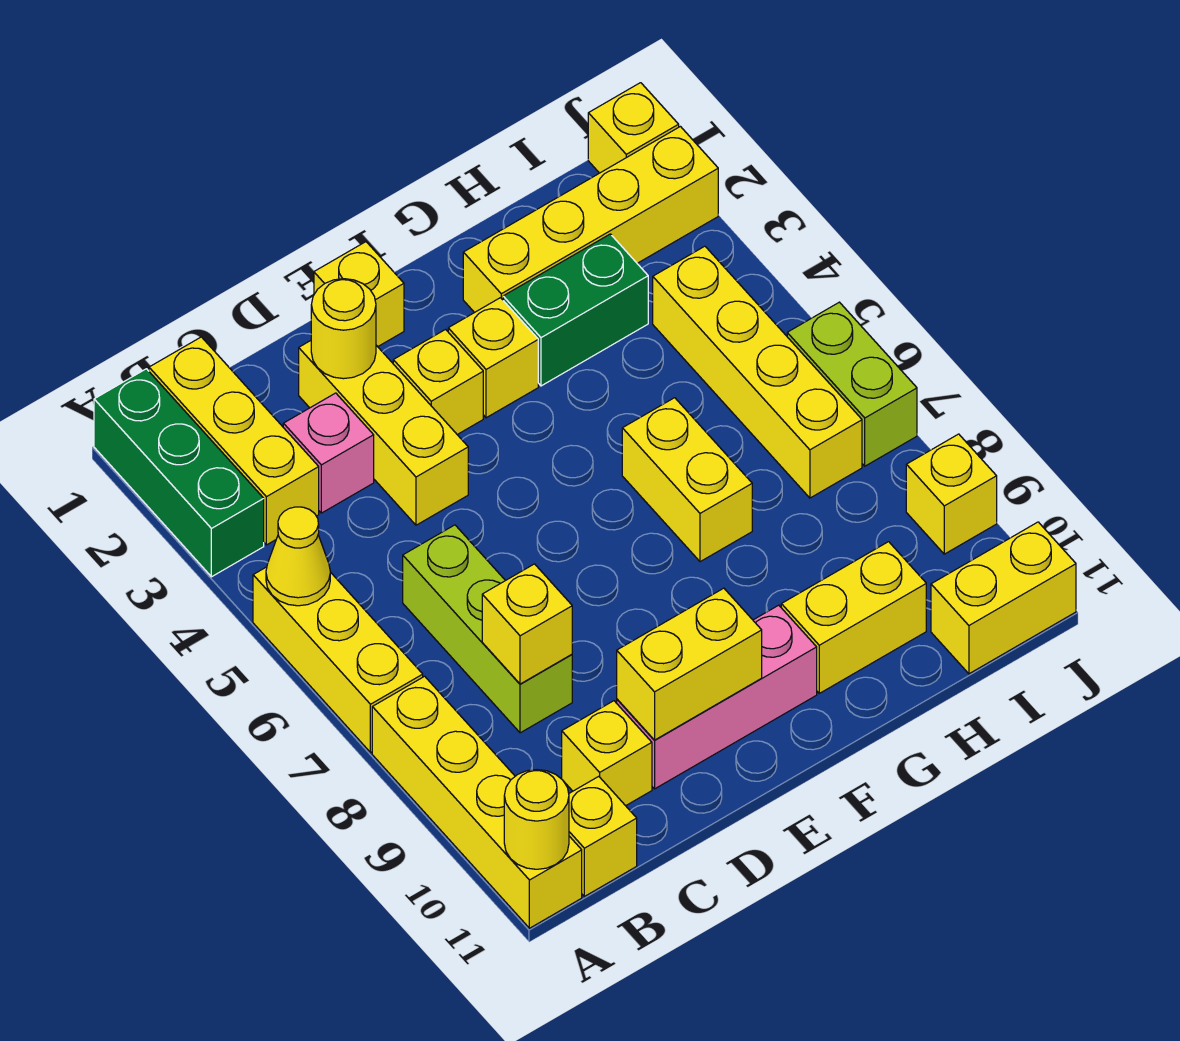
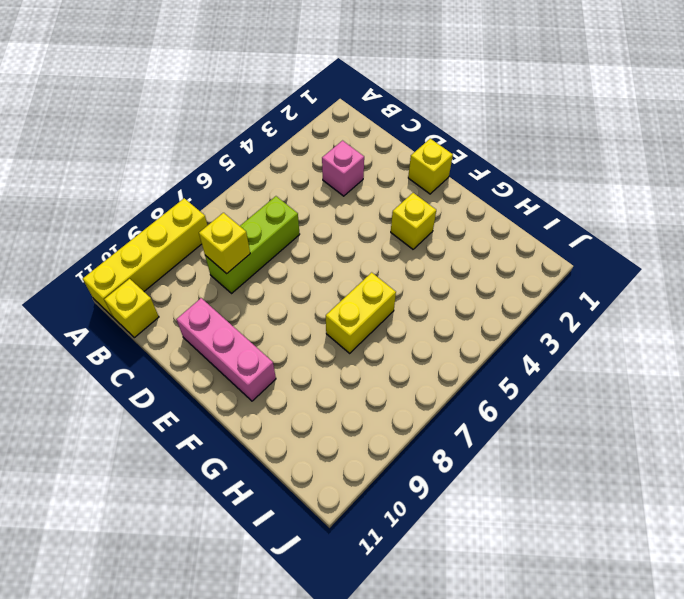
none -> green 1x3 brick [94,369,264,577]
none -> yellow 1x3 brick [253,567,423,753]
none -> yellow 1x3 brick [149,337,319,545]

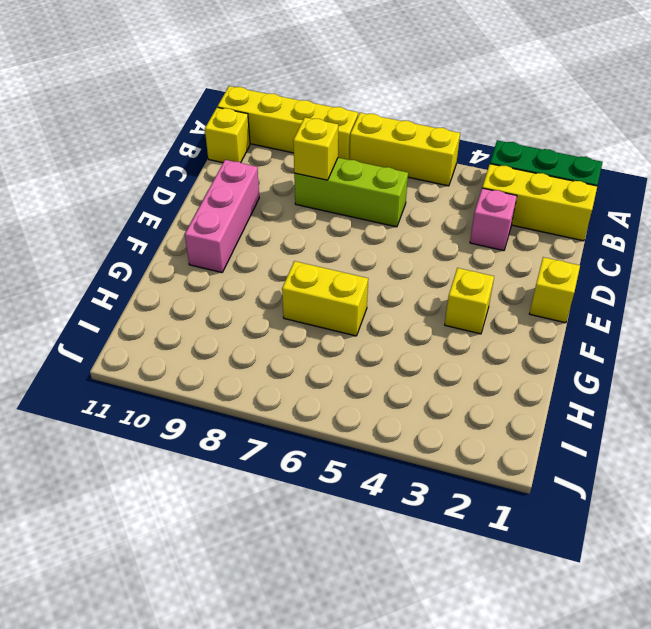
none -> yellow 1x1 brick [562,701,652,806]
none -> yellow 1x3 brick [299,341,468,525]
none -> yellow 1x1 brick [393,330,483,435]

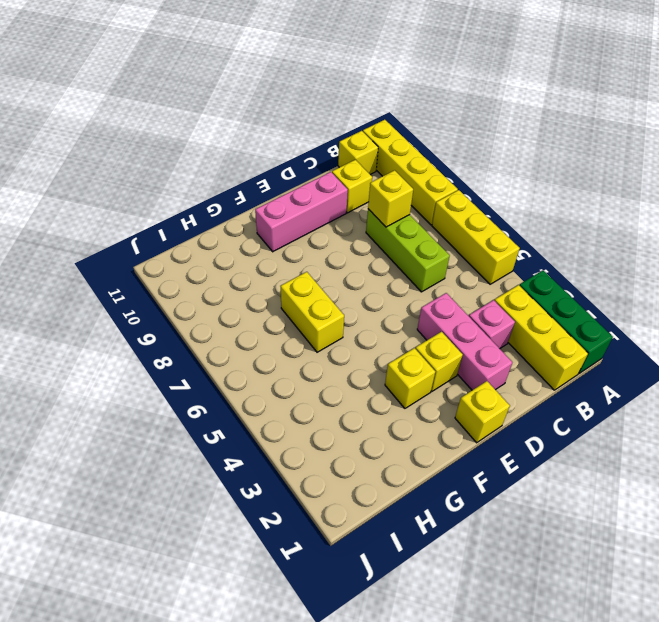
pink 1x3 brick [417,293,512,390] -> yellow 1x3 brick [299,341,468,525]
none -> yellow 1x4 brick [463,127,718,313]
none -> green 1x2 brick [503,234,648,386]
none -> yellow 1x2 brick [781,542,926,693]

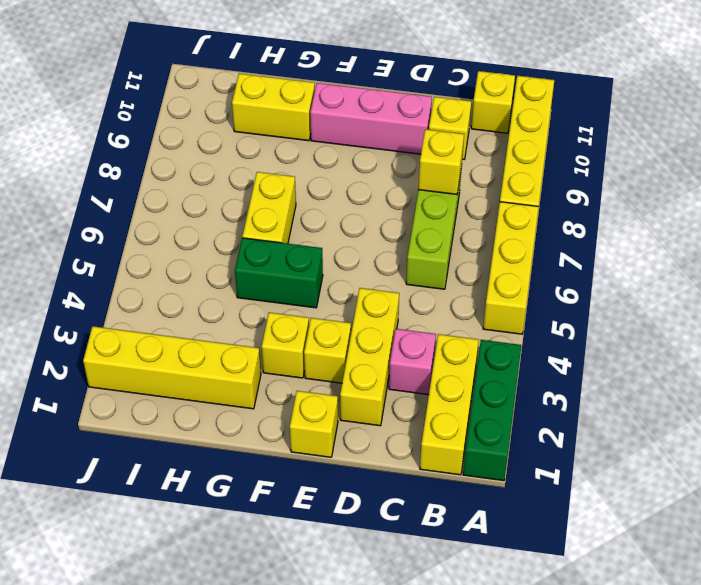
green 1x2 brick [235,238,323,308] -> green 1x2 brick moved to [503,234,648,386]
none -> yellow 1x4 brick [653,246,862,498]
none -> yellow 1x2 brick [931,522,1076,674]
none -> yellow 1x1 brick [588,83,679,173]

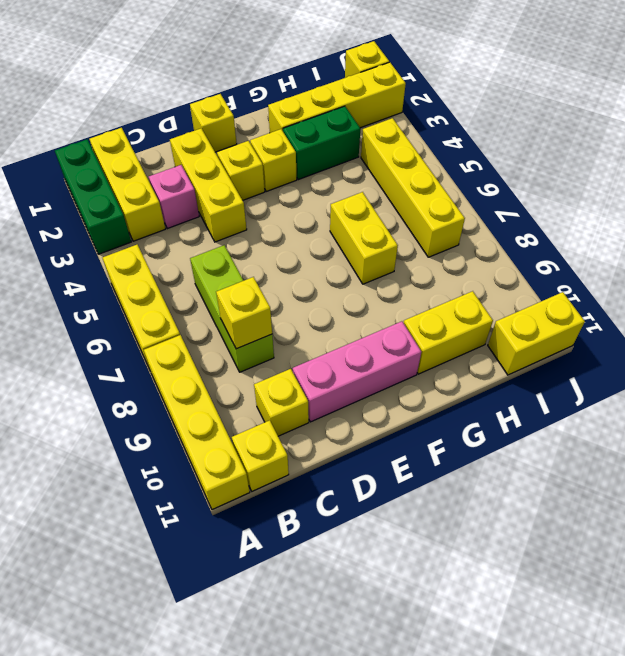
none -> lime 1x2 brick [787,302,917,466]
none -> yellow 1x1 brick [906,434,997,554]
none -> yellow 1x1 cone [266,507,330,606]

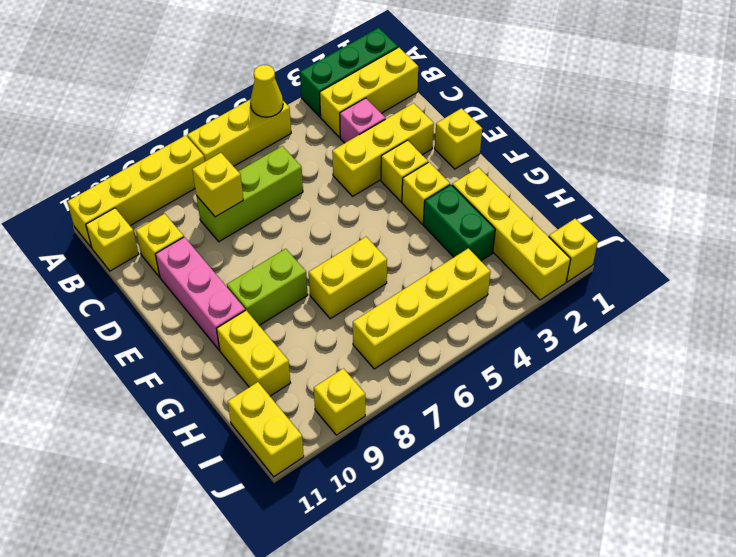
lime 1x2 brick [227,249,308,325] -> lime 1x2 brick moved to [787,302,917,466]
none -> yellow 1x1 round brick [504,770,569,869]
none -> yellow 1x1 round brick [311,279,376,379]
none -> yellow 1x2 brick [617,588,762,740]

